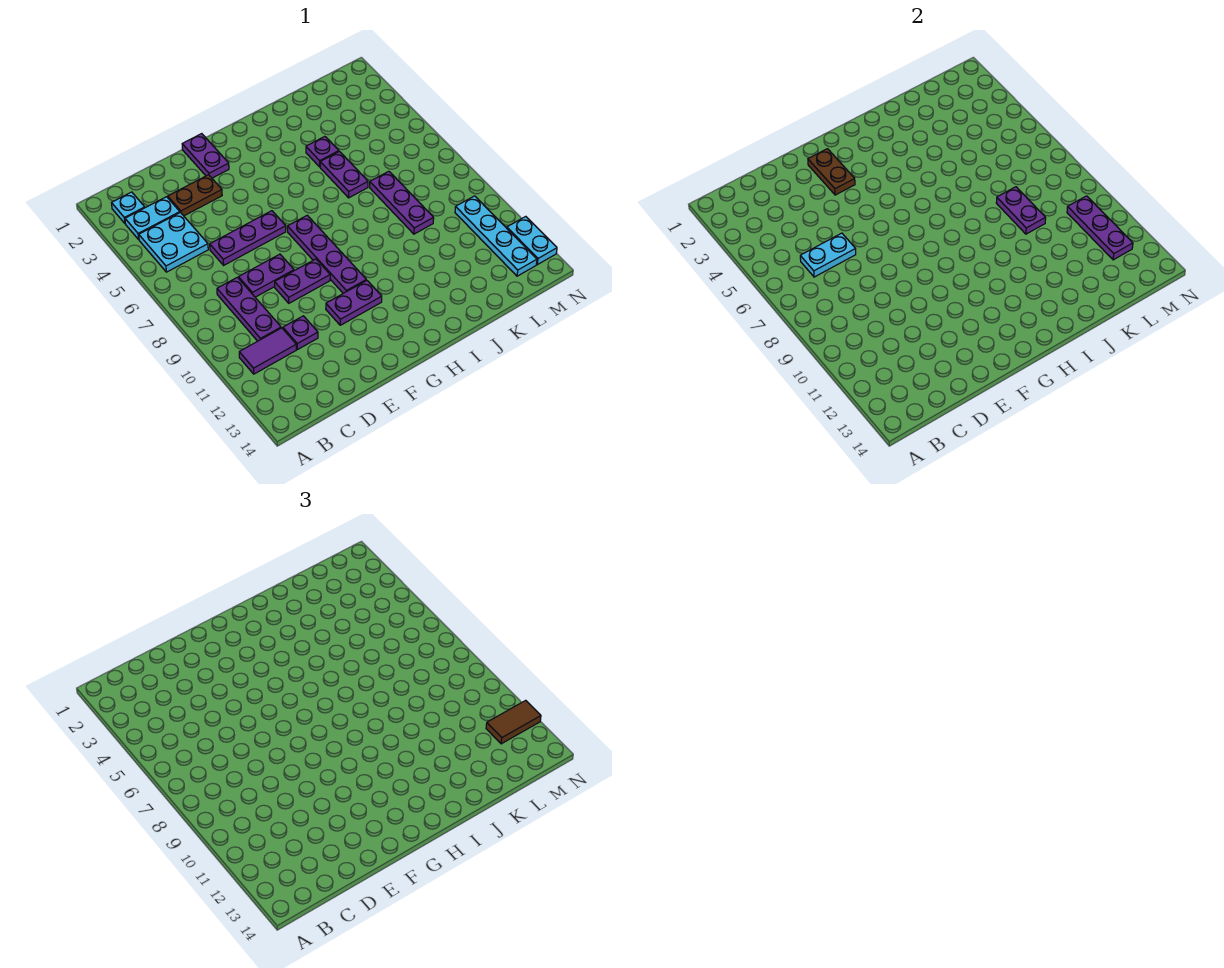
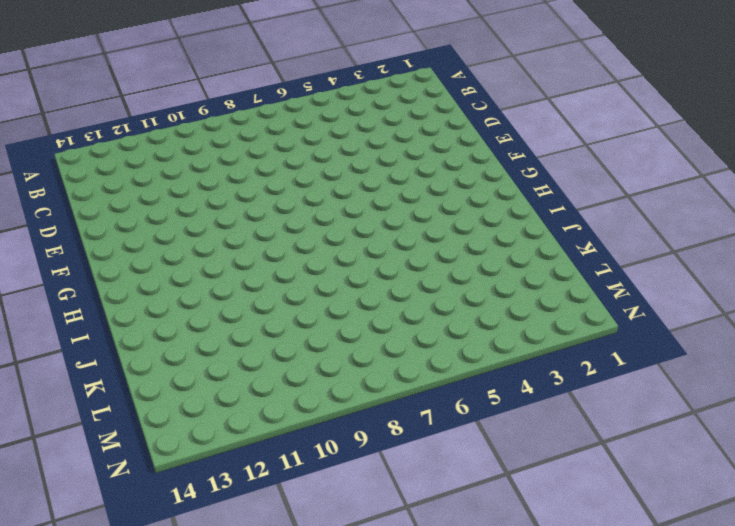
none -> cyan 1x1 plate [112,192,145,223]
none -> cyan 1x2 plate [125,197,180,239]
none -> cyan 2x2 plate [139,213,208,272]

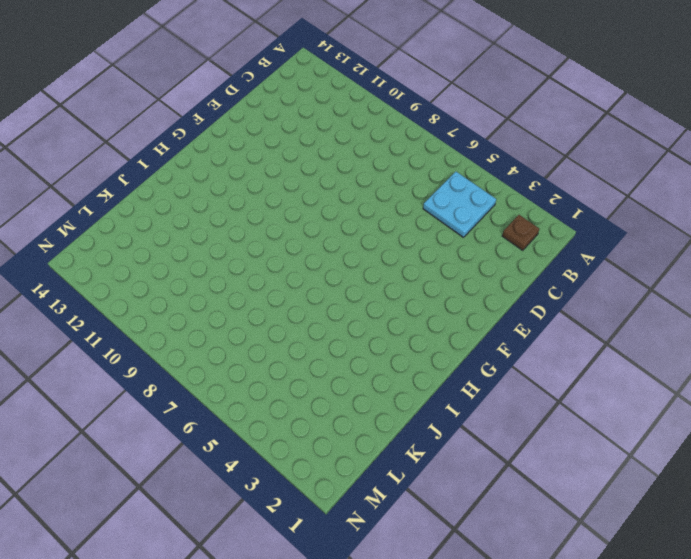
brown 1x1 plate [502,215,539,250] -> cyan 1x1 plate [112,192,145,223]
none -> cyan 1x2 plate [125,197,180,239]
none -> purple 1x2 tile [239,328,296,374]
none -> purple 1x3 plate [217,277,281,341]

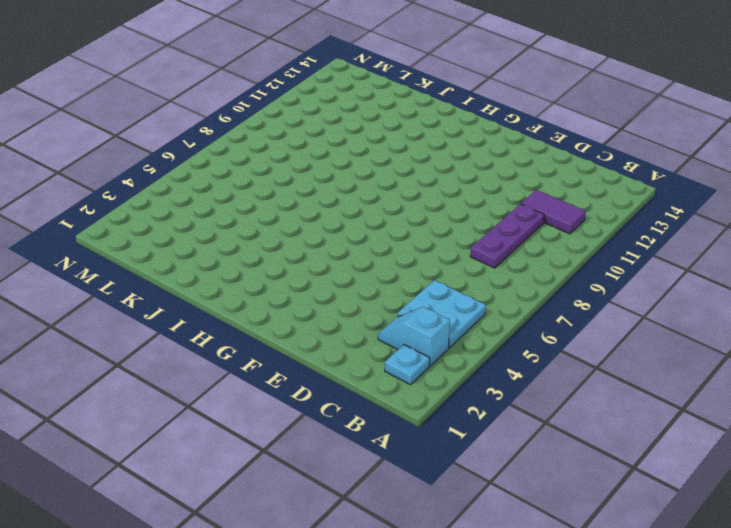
cyan 1x2 slope [378,307,450,366] -> cyan 1x2 plate [125,197,180,239]
none -> brown 1x2 plate [168,175,222,216]
none -> purple 1x3 plate [210,211,286,265]
none -> purple 1x2 plate [239,254,294,297]

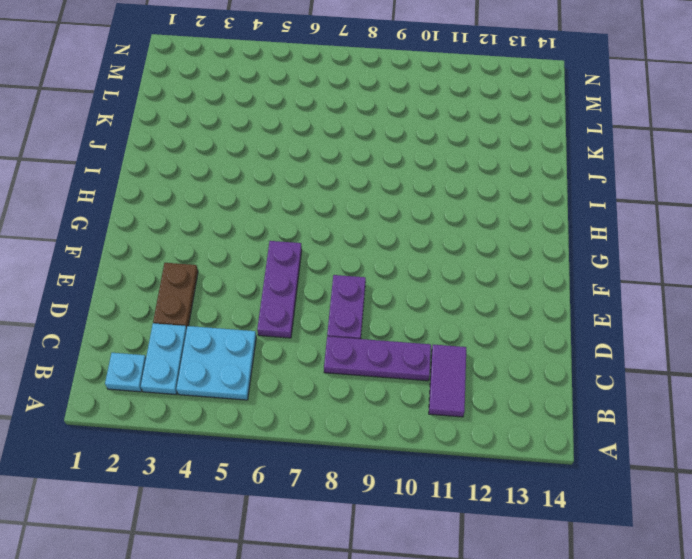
none -> purple 1x1 plate [283,316,318,350]
none -> purple 1x2 plate [275,259,330,303]
none -> purple 1x2 plate [182,134,229,178]

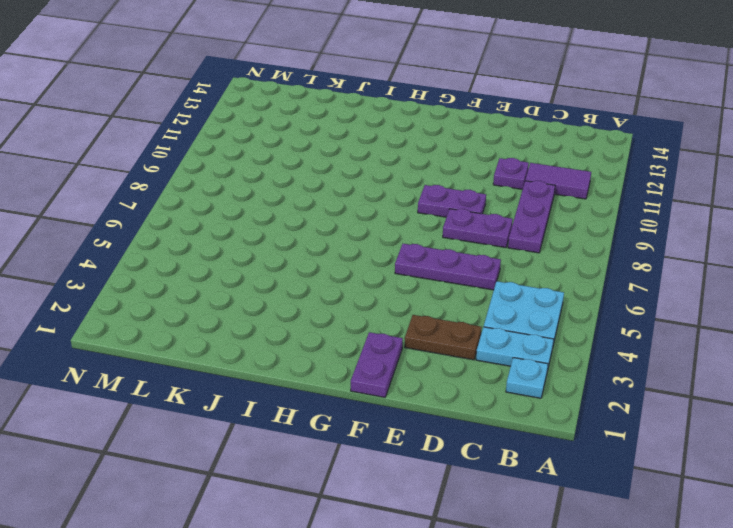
none -> purple 1x2 plate [326,280,382,325]
none -> purple 1x4 plate [287,215,366,293]
none -> purple 1x1 plate [306,137,339,167]

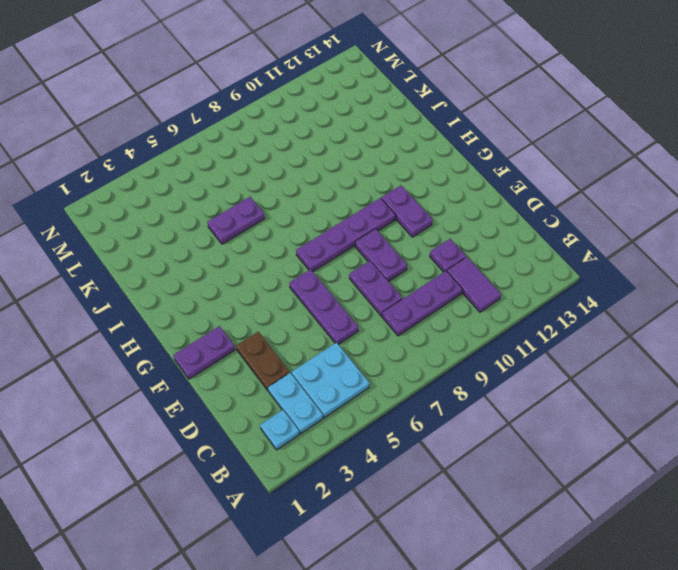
none -> purple 1x1 plate [306,137,339,167]
none -> purple 1x3 plate [370,171,434,234]
none -> cyan 1x4 plate [455,196,537,276]

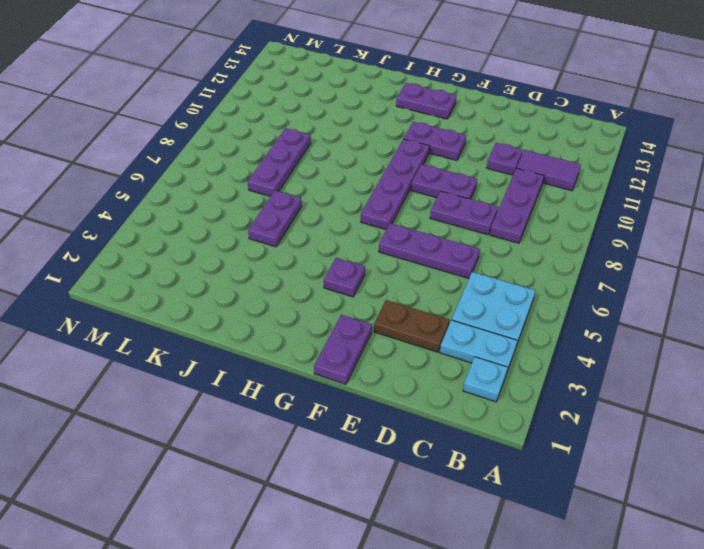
purple 1x1 plate [324,258,365,297] -> purple 1x1 plate moved to [306,137,339,167]
purple 1x2 plate [396,83,456,119] -> purple 1x2 plate turned to [996,187,1046,234]
none -> cyan 1x4 plate [455,196,537,276]
none -> cyan 1x2 plate [507,216,557,265]
none -> cyan 1x2 plate [800,233,856,277]

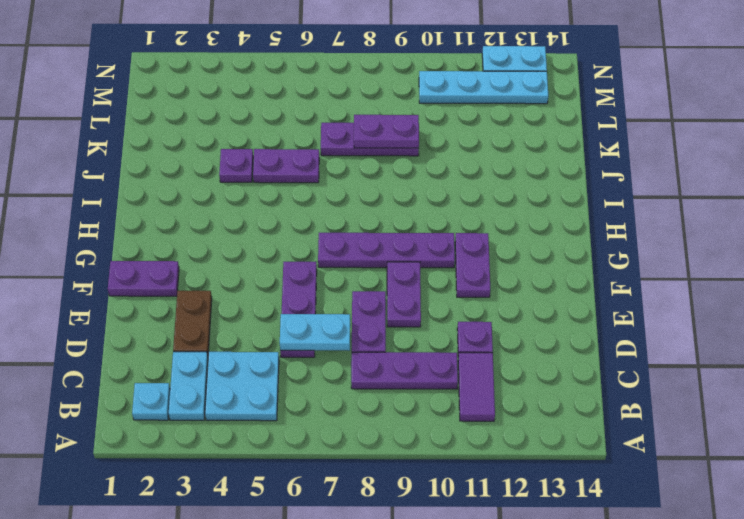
cyan 1x2 plate [280,314,350,351] -> cyan 1x2 plate turned to [800,233,856,277]
none -> brown 1x2 plate [808,149,855,195]
none -> purple 1x3 plate [1067,196,1133,260]
none -> brown 1x2 tile [486,700,541,744]

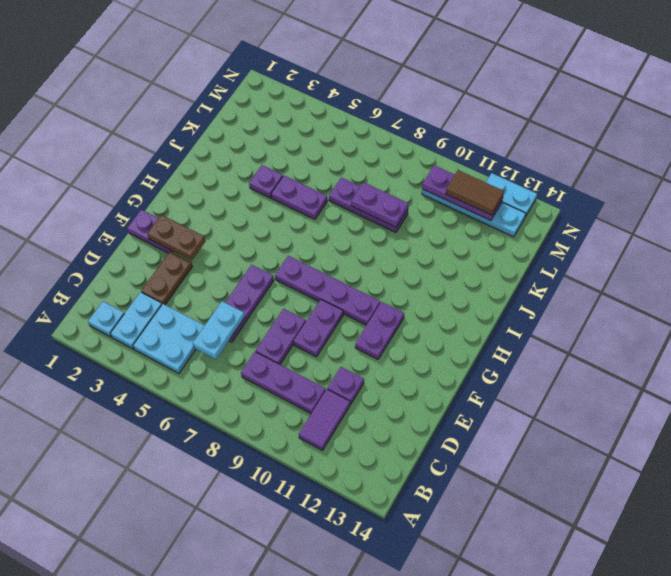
brown 1x2 tile [446,170,504,215] -> brown 1x2 tile turned to [486,700,541,744]

